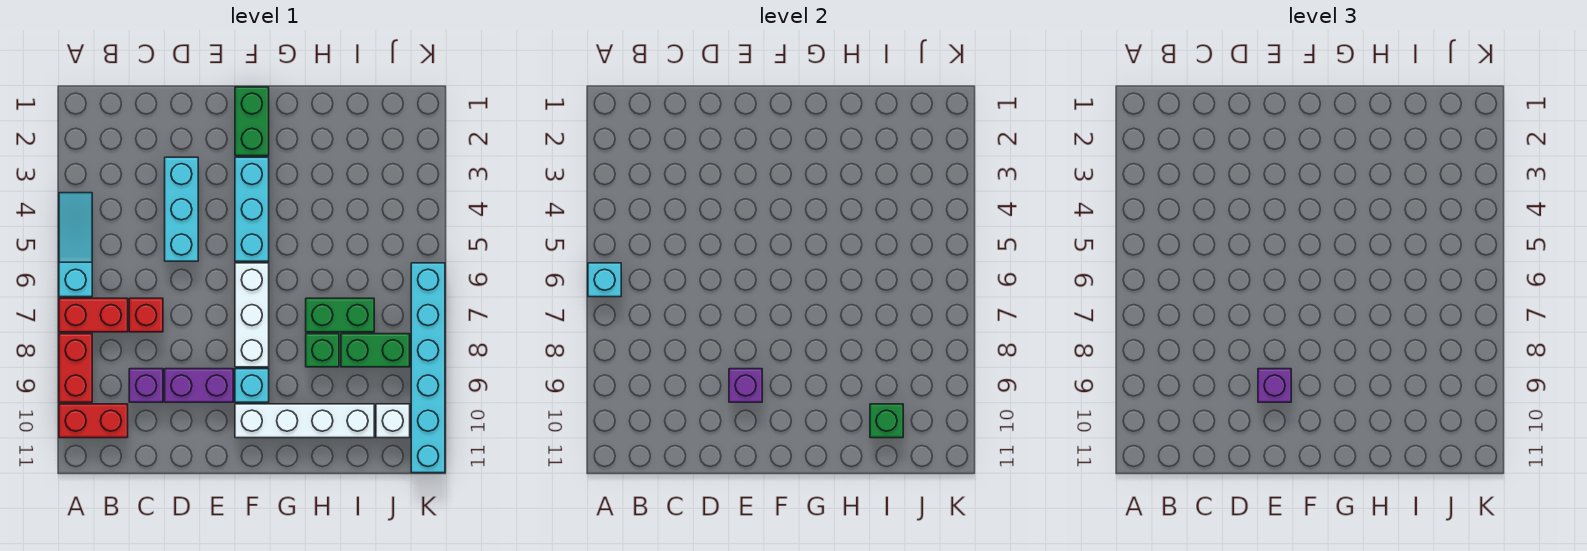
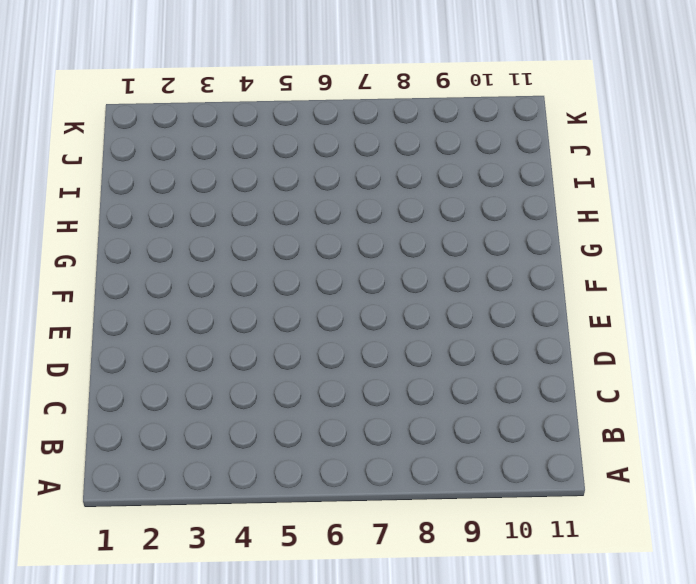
none -> cyan 1x3 slope [59,193,92,297]
none -> red 1x2 brick [59,298,128,332]
none -> red 1x2 brick [59,334,92,402]

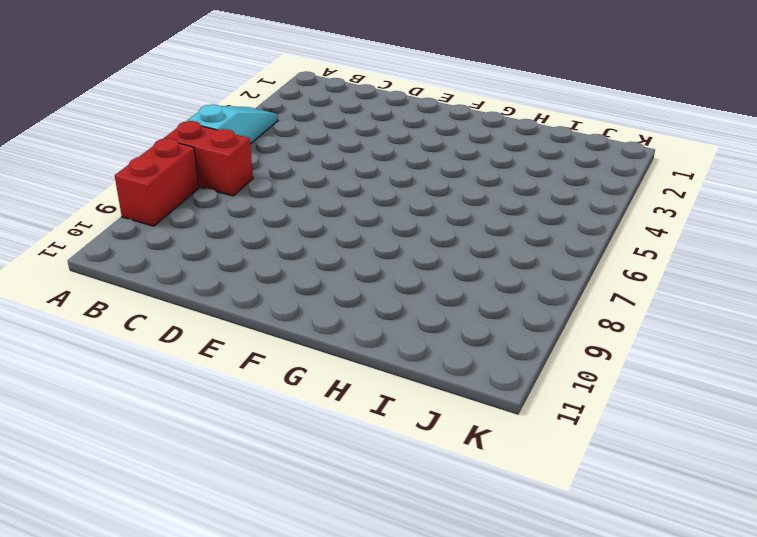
none -> red 1x2 brick [59,404,128,438]
none -> red 1x1 brick [129,298,163,332]
none -> purple 1x1 brick [129,369,163,402]

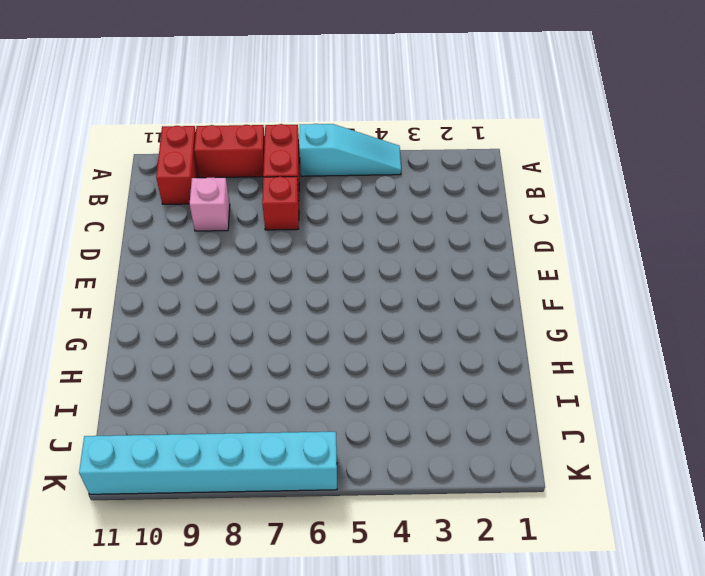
pink 1x1 brick [190,178,230,231] -> purple 1x1 brick [129,369,163,402]
none -> cyan 1x3 brick [165,157,198,261]
none -> purple 1x2 brick [165,369,233,402]
none -> green 1x2 brick [235,87,269,156]

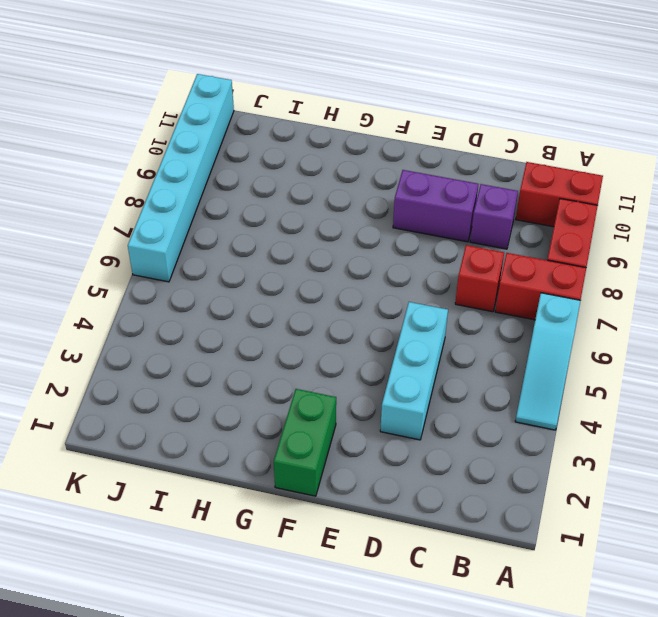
none -> cyan 1x3 brick [235,157,269,261]
none -> white 1x3 brick [235,263,269,367]
none -> cyan 1x1 brick [235,369,269,402]

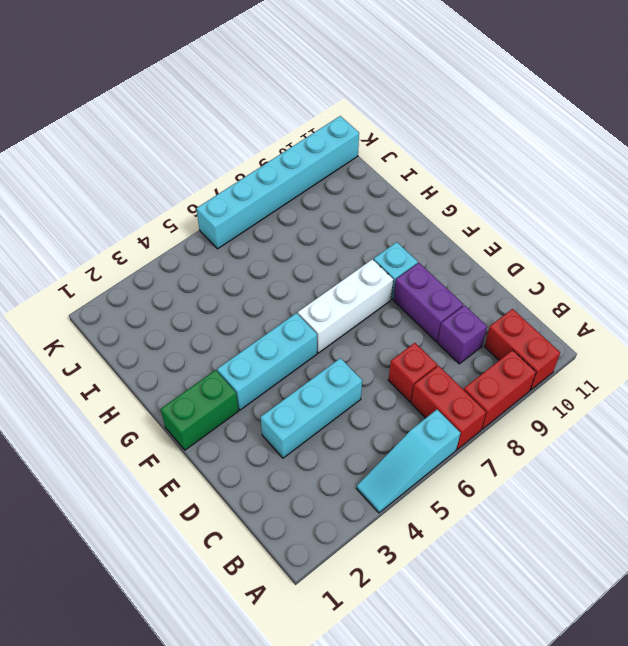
none -> white 1x4 brick [235,404,374,438]
none -> green 1x2 brick [306,298,374,332]
none -> green 1x1 brick [306,334,339,367]

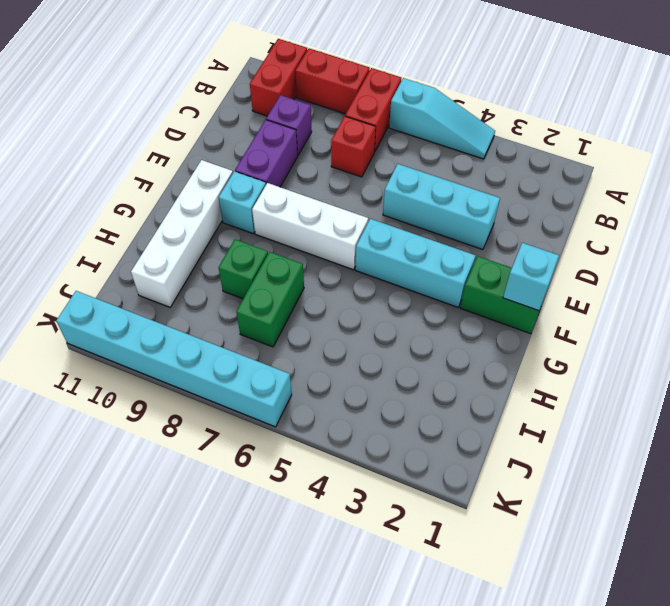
cyan 1x1 brick [503,243,559,311] -> cyan 1x1 brick moved to [588,263,621,297]
none -> green 1x2 brick [341,334,410,367]
none -> white 1x1 brick [376,404,410,438]
none -> purple 1x1 brick [729,369,762,402]

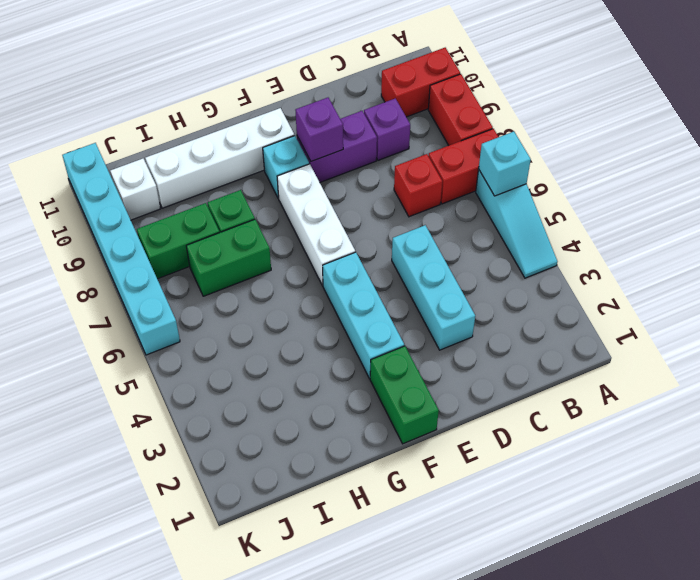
none -> green 1x1 brick [870,404,903,438]
none -> purple 1x1 brick [1258,369,1291,402]

